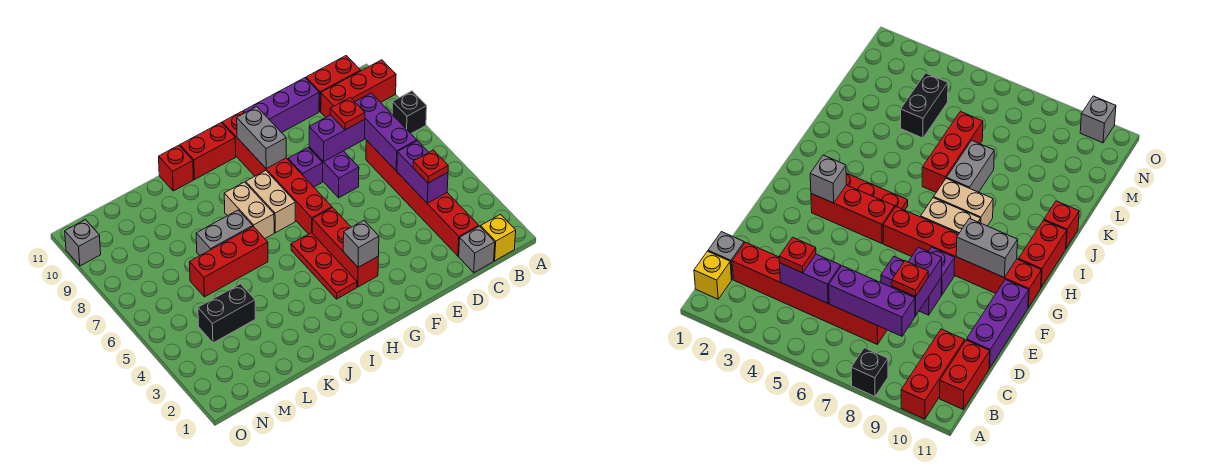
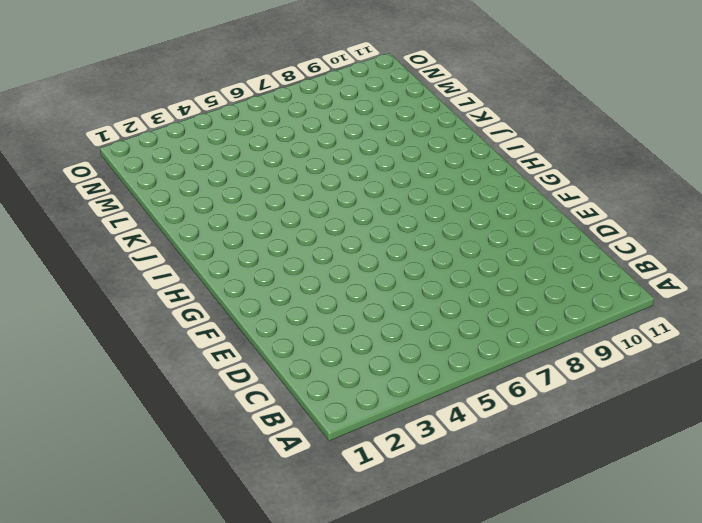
none -> black 1x1 brick [392,91,427,134]
none -> red 1x3 brick [321,60,396,117]
none -> yellow 1x1 brick [481,215,516,261]

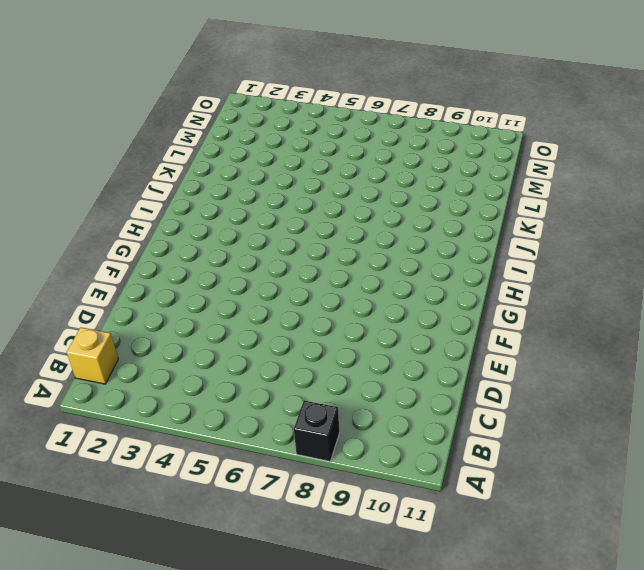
none -> red 1x3 brick [321,60,396,117]
none -> red 1x2 brick [306,56,361,112]
none -> grey 1x1 brick [459,226,495,273]

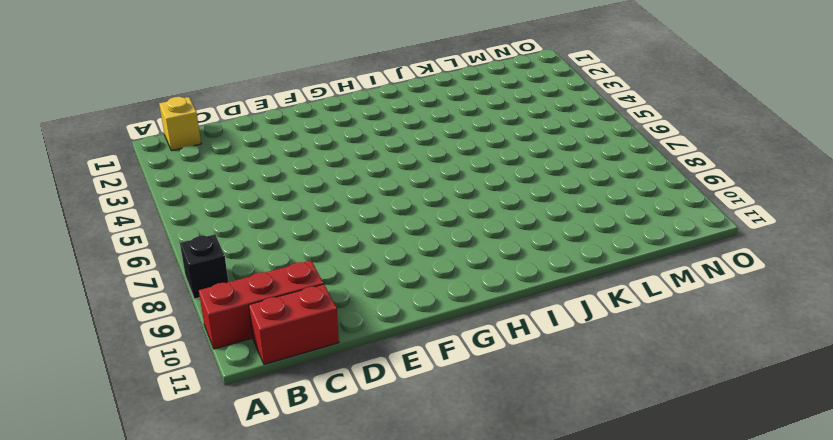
none -> grey 1x1 brick [459,226,495,273]
none -> red 1x6 brick [366,140,479,256]
none -> purple 1x3 brick [243,78,319,133]

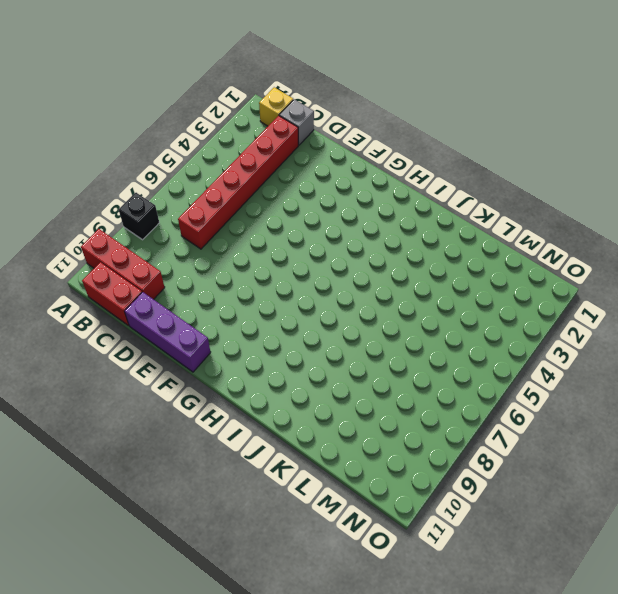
none -> purple 1x2 brick [309,147,359,198]
none -> purple 1x1 brick [288,148,323,187]
none -> red 1x3 brick [312,208,378,287]

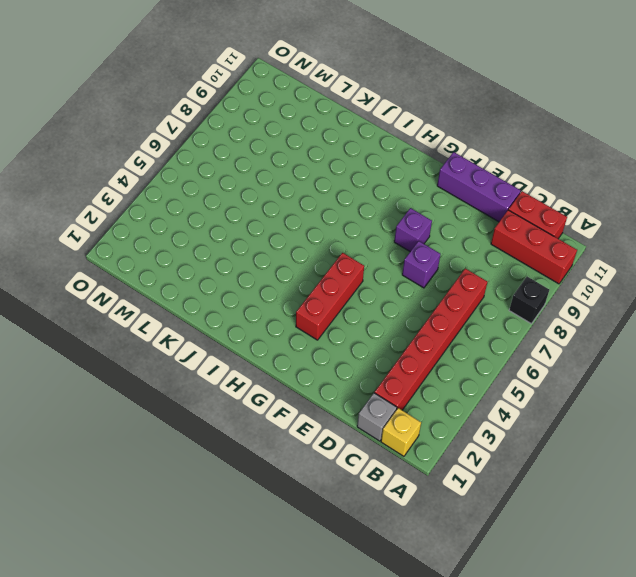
purple 1x1 brick [402,241,441,288] -> purple 1x2 brick [309,147,359,198]
none -> red 1x6 brick [222,111,332,234]
none -> red 1x3 plate [291,233,357,299]
none -> tan 1x2 brick [246,171,295,233]

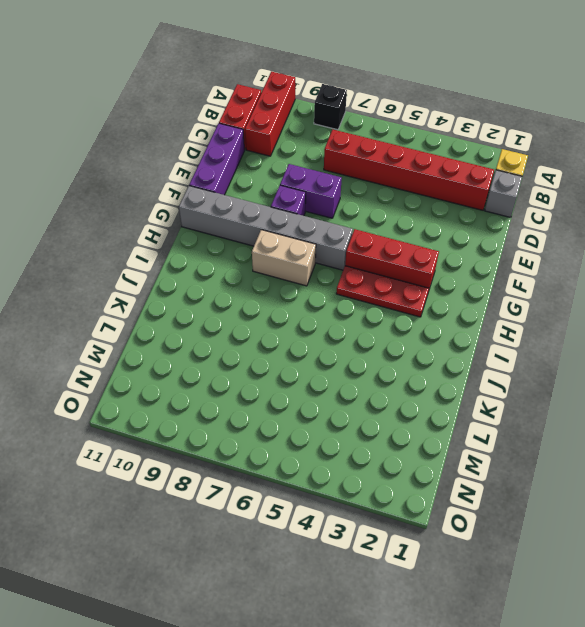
grey 1x6 brick [179,186,353,270] -> red 1x6 brick [222,111,332,234]
none -> red 1x2 brick [180,123,236,179]
none -> tan 1x2 brick [224,182,274,238]
none -> red 1x3 brick [190,226,268,297]

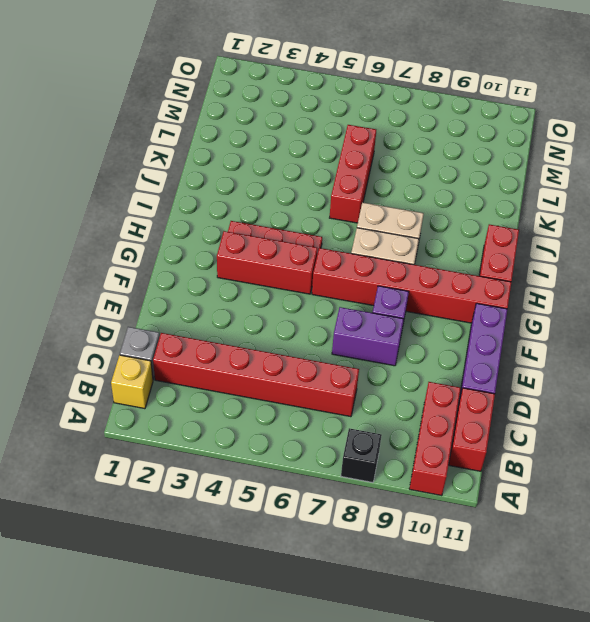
none -> grey 1x2 brick [196,210,253,256]
none -> red 1x1 brick [159,145,193,191]
none -> black 1x2 brick [198,284,255,343]

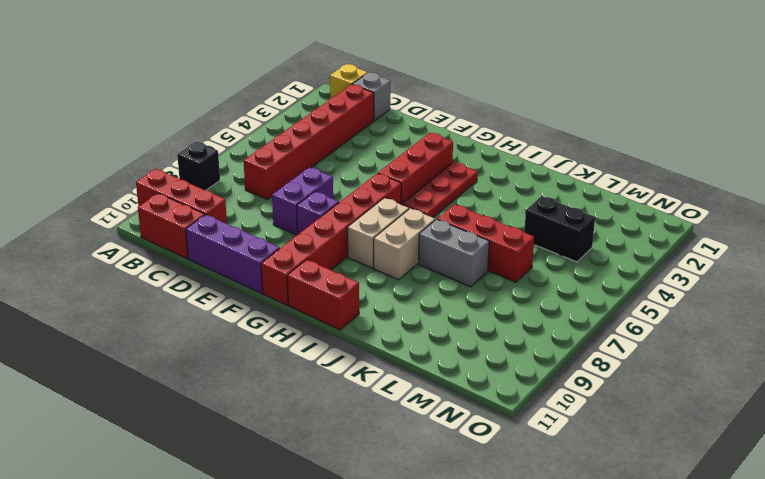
none -> red 1x1 brick [159,145,193,191]
none -> grey 1x1 brick [65,220,101,266]
none -> purple 1x2 brick [397,141,448,203]

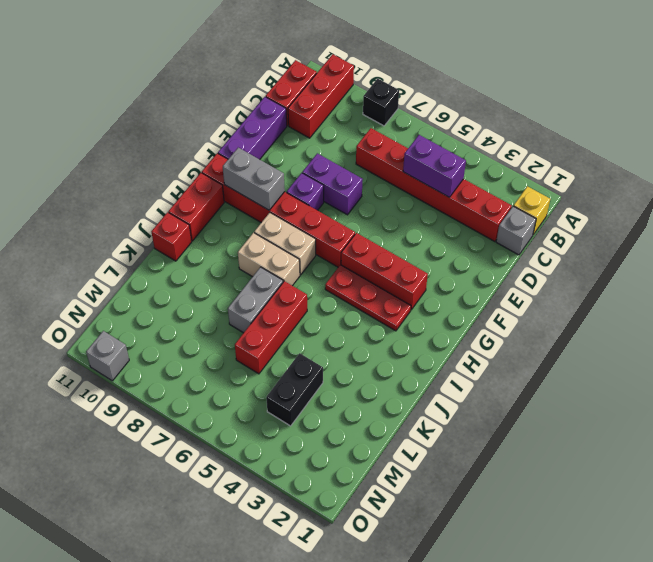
none -> purple 1x3 brick [355,93,417,171]
none -> purple 1x2 brick [309,115,365,162]
none -> grey 1x1 brick [343,221,379,267]

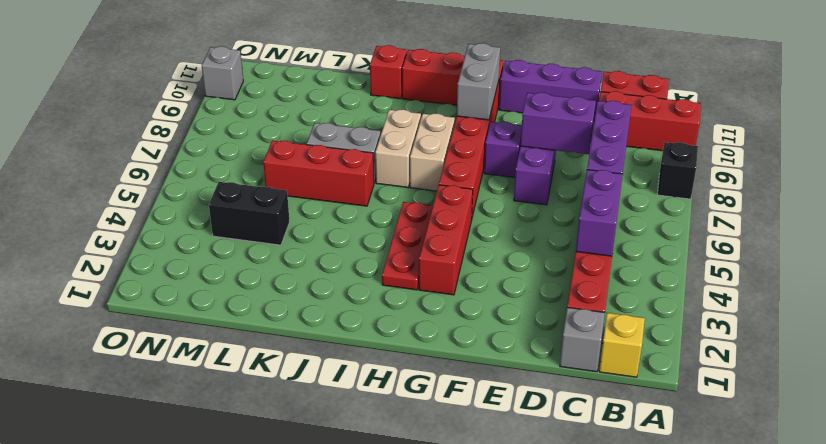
none -> grey 1x1 brick [343,221,379,267]
none -> red 1x1 plate [413,150,448,183]
none -> red 1x1 plate [330,97,365,130]

